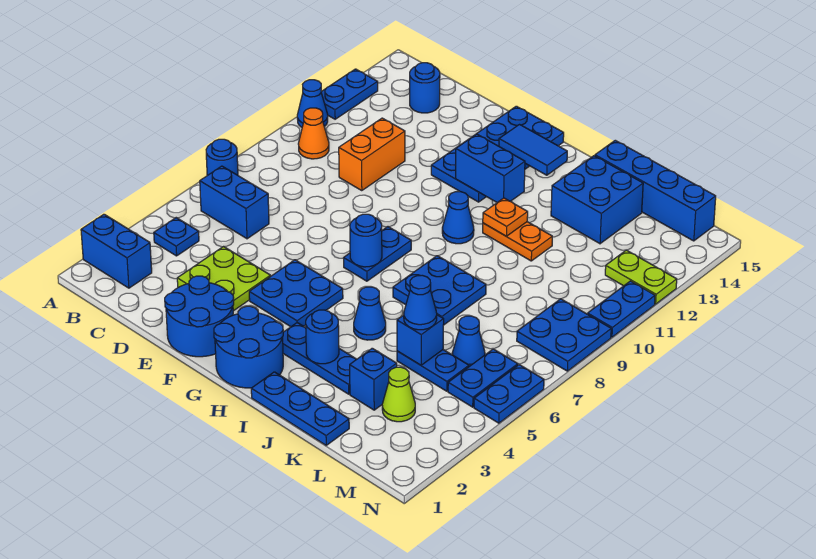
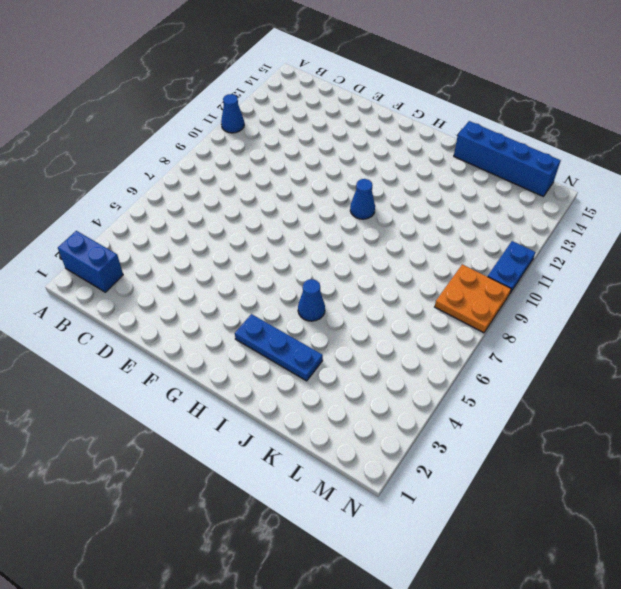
orange 2x2 plate [435,264,511,333] -> blue 2x2 plate [517,299,611,371]
none -> blue 1x1 round brick [206,139,238,175]
none -> blue 1x2 plate [321,69,378,119]
none -> blue 1x1 plate [154,218,199,256]
none -> blue 1x2 brick [200,166,269,239]

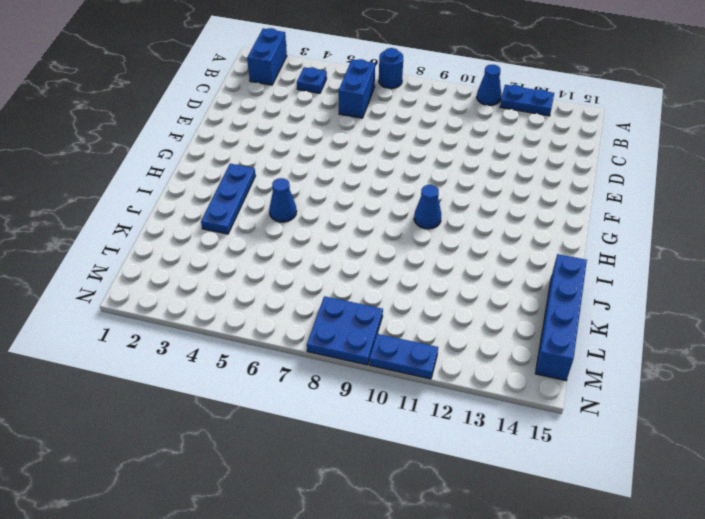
none -> orange 1x1 cone [298,108,329,159]
none -> blue 1x1 round brick [410,63,440,113]
none -> lime 2x2 plate [177,247,271,311]
none -> orange 1x2 brick [339,118,405,191]

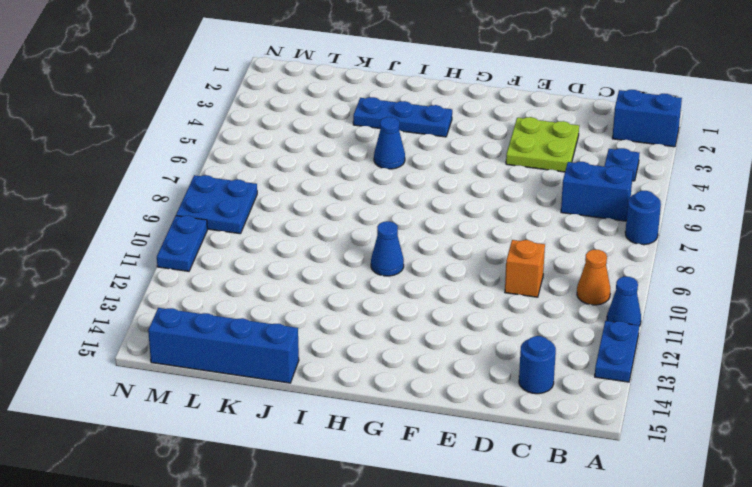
orange 1x1 brick [505,240,545,297] -> orange 1x2 brick [339,118,405,191]
none -> blue 2x2 round brick [165,276,234,357]
none -> blue 2x2 plate [249,260,343,327]
none -> blue 2x4 plate [431,106,564,202]
none -> blue 2x2 round brick [214,306,283,388]

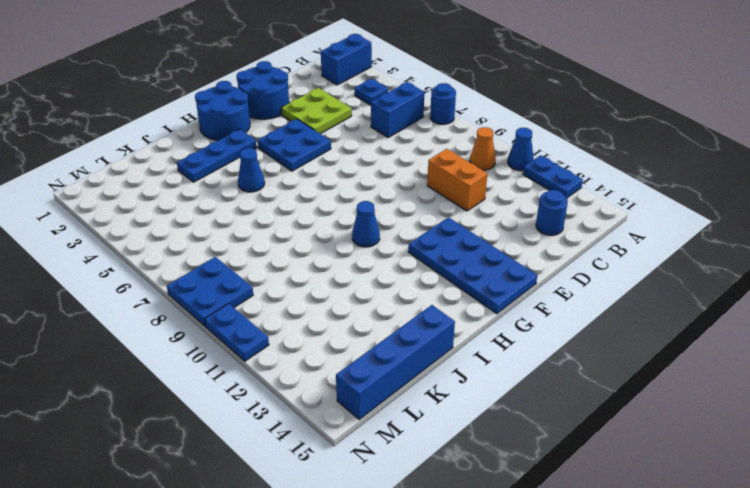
none -> blue 1x2 plate [344,227,411,281]
none -> blue 1x3 plate [251,372,349,445]
none -> blue 2x2 plate [393,256,486,325]
none -> orange 1x2 plate [483,222,552,261]

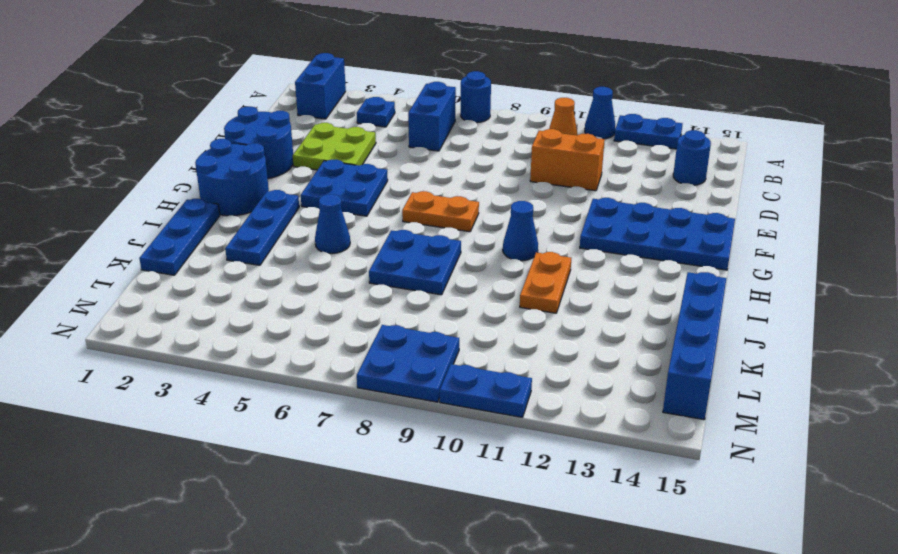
orange 1x2 plate [402,191,479,232] -> blue 1x2 plate [344,227,411,281]
none -> blue 2x2 brick [551,156,643,244]
none -> blue 1x1 brick [350,348,397,410]
none -> blue 1x2 plate [397,350,469,391]
none -> lime 1x1 cone [382,367,415,422]

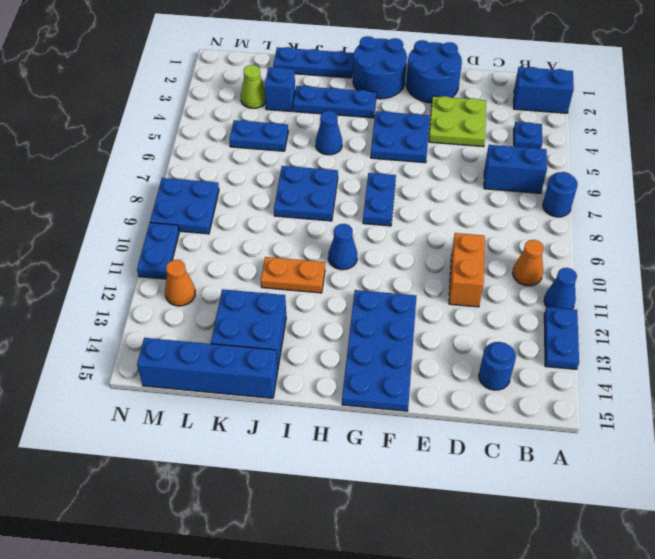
orange 1x1 cone [165,260,195,306] -> lime 1x2 plate [605,250,677,304]
none -> blue 1x1 cone [452,316,485,366]
none -> blue 1x2 plate [448,349,518,407]
none -> blue 1x2 plate [474,365,544,423]
none -> blue 1x1 round brick [350,214,382,267]

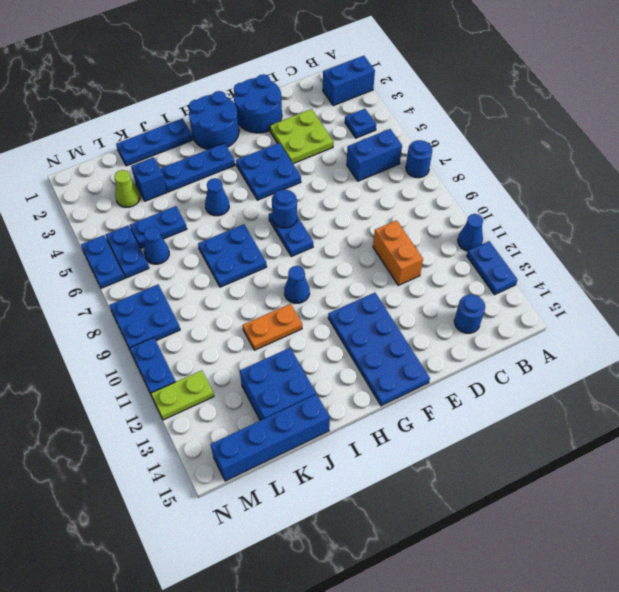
none -> orange 1x1 cone [298,108,329,159]
none -> blue 1x2 brick [456,134,525,202]
none -> blue 1x2 tile [499,125,567,175]
none -> blue 1x1 round brick [306,310,339,364]

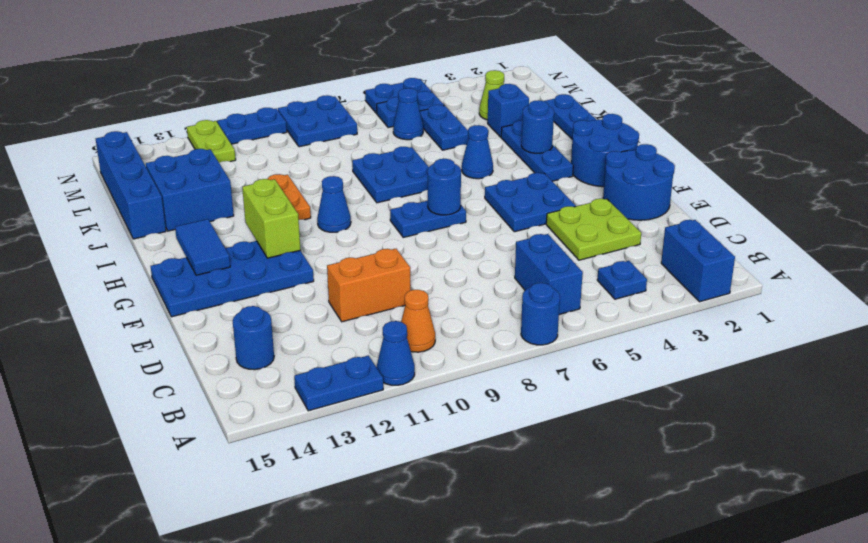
lime 1x2 brick [242,179,300,258] -> blue 1x2 brick [456,134,525,202]
none -> orange 1x1 plate [483,198,528,236]
none -> blue 1x1 brick [397,315,444,365]
none -> blue 1x1 cone [404,275,437,330]

